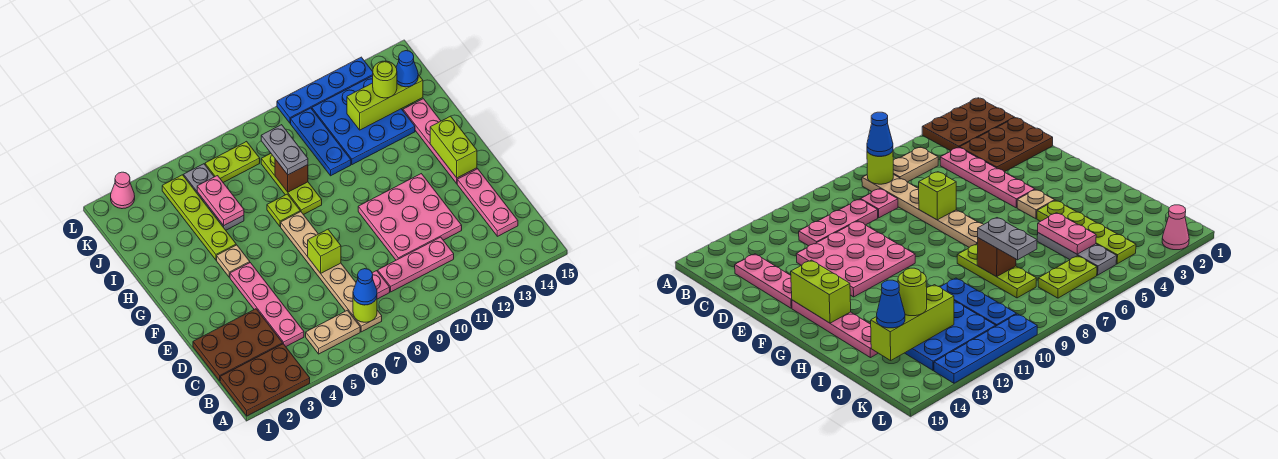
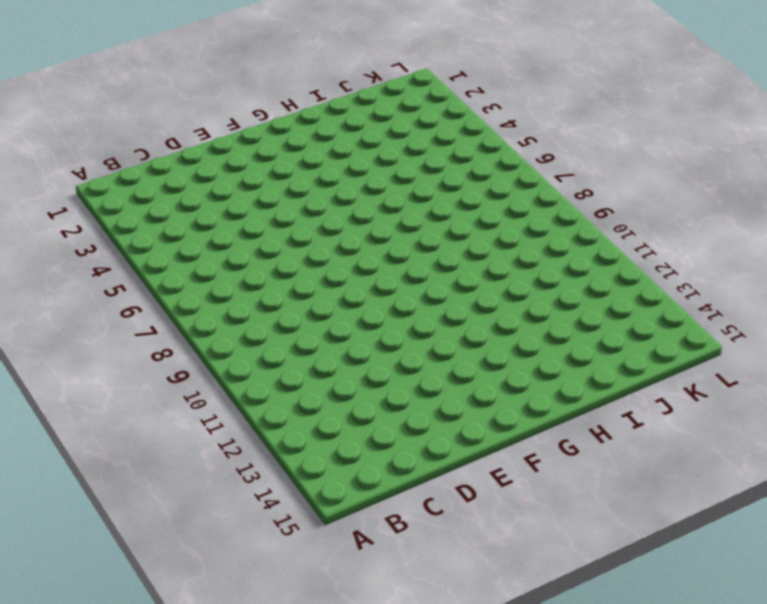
none -> brown 2x3 plate [220,344,310,416]
none -> tan 1x2 plate [306,310,360,354]
none -> tan 1x6 plate [281,212,382,332]
none -> brown 2x3 plate [193,309,283,381]

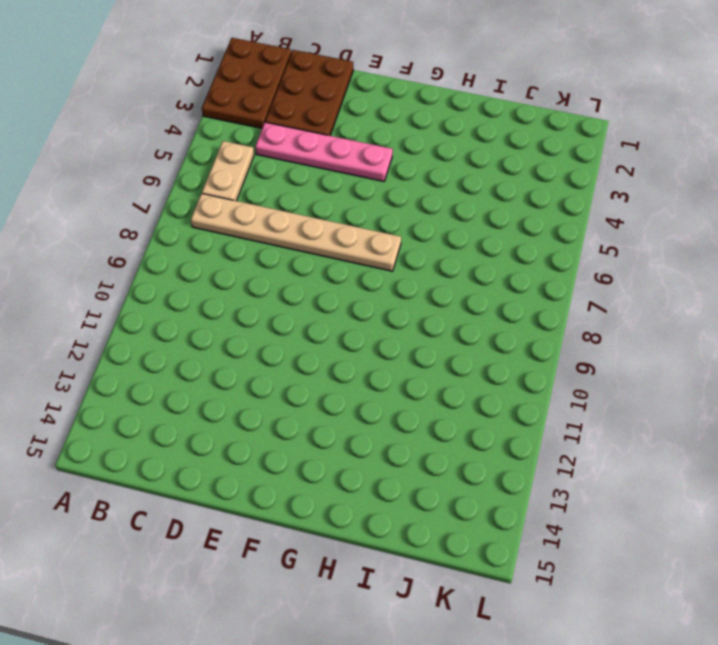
none -> pink 1x1 plate [372,271,390,299]
none -> pink 1x3 plate [378,237,454,292]
none -> pink 1x3 plate [457,169,518,236]
none -> pink 3x3 plate [358,174,462,260]

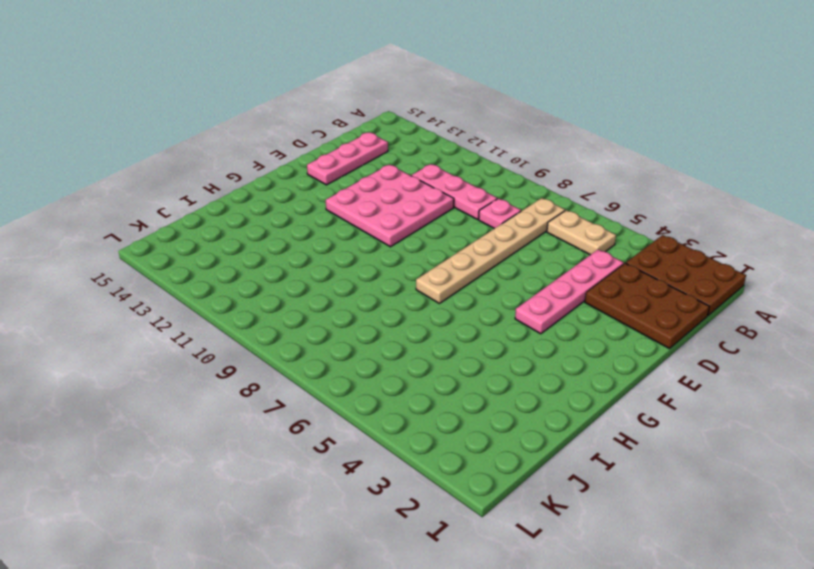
none -> pink 1x4 plate [403,99,477,184]
none -> tan 1x1 plate [217,245,250,278]
none -> lime 1x4 plate [162,175,236,260]
none -> lime 1x1 plate [267,194,300,227]

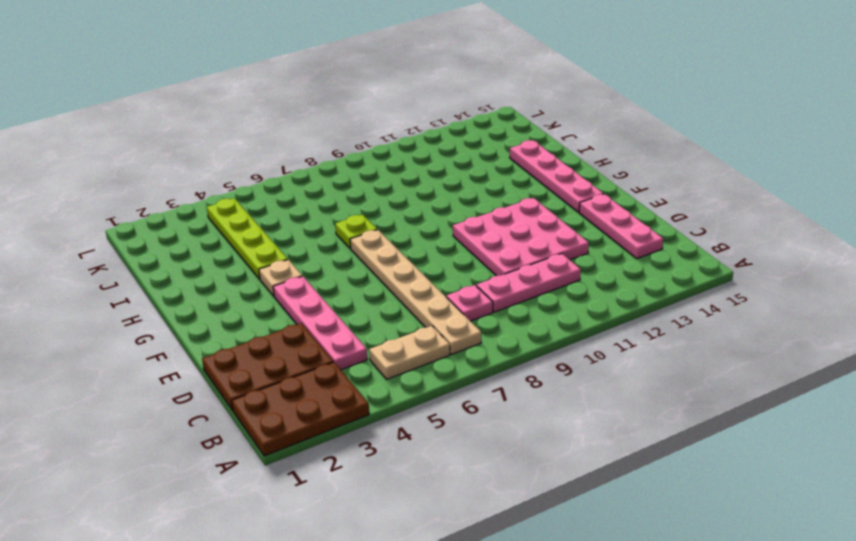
none -> lime 1x3 plate [261,154,322,215]
none -> grey 1x3 plate [184,164,244,230]
none -> blue 1x3 plate [291,108,351,176]
none -> blue 3x3 plate [312,76,415,165]

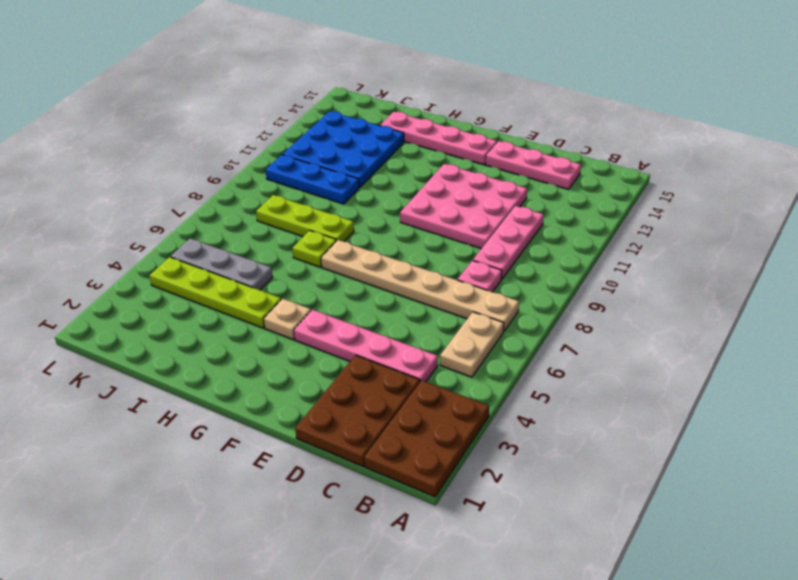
none -> lime 1x2 plate [205,141,260,182]
none -> pink 1x1 cone [111,172,135,209]
none -> blue 1x4 plate [277,57,373,123]
none -> lime 1x1 round brick [353,298,377,322]

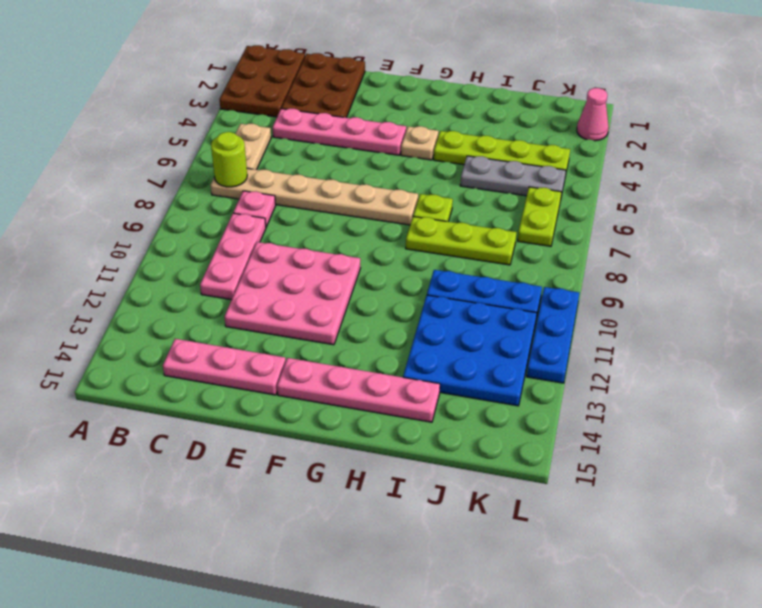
blue 1x3 plate [527,287,579,383] -> blue 1x4 plate [277,57,373,123]
none -> lime 1x1 brick [308,229,341,273]
none -> lime 1x2 brick [430,116,477,178]
none -> pink 1x2 plate [197,176,244,225]
none -> brown 1x1 brick [275,159,308,192]

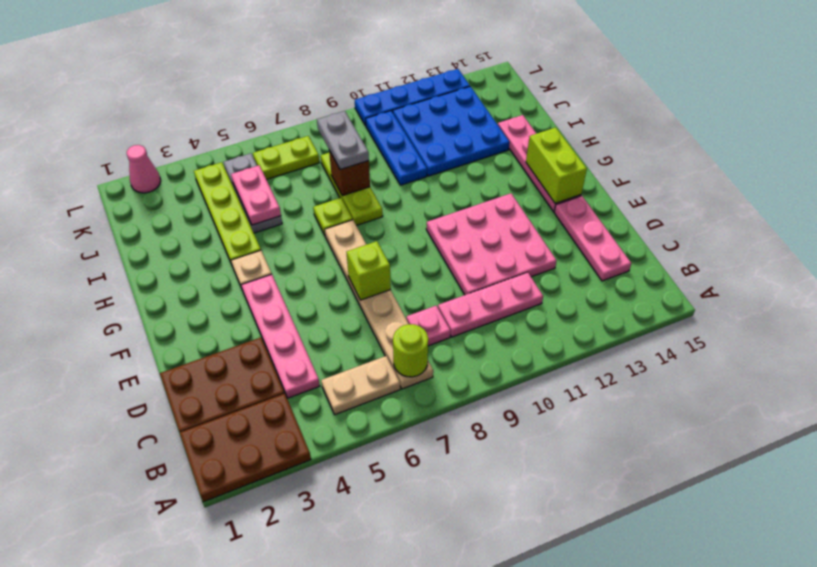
none -> lime 1x3 brick [347,75,423,130]
none -> blue 1x1 cone [353,269,377,305]
none -> lime 1x1 round brick [373,61,397,98]
none -> blue 1x1 cone [396,51,418,87]

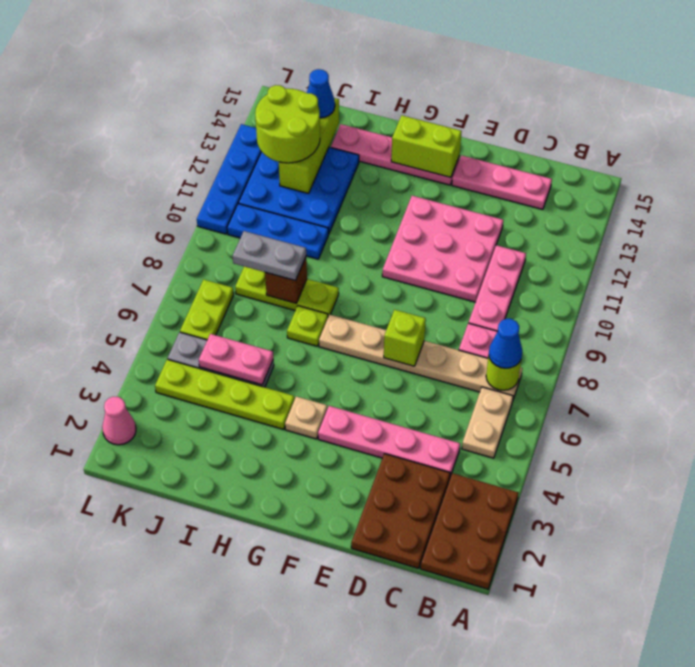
lime 2x2 round brick [255,85,320,163] -> lime 1x1 round brick [373,61,397,98]

